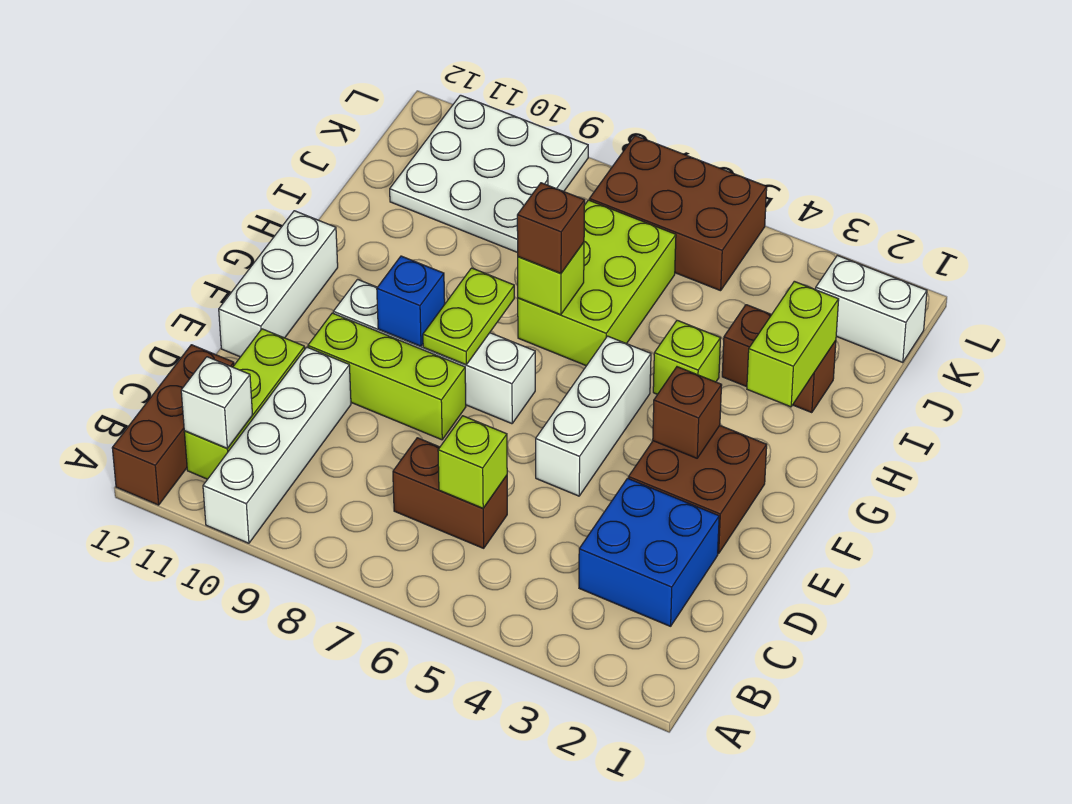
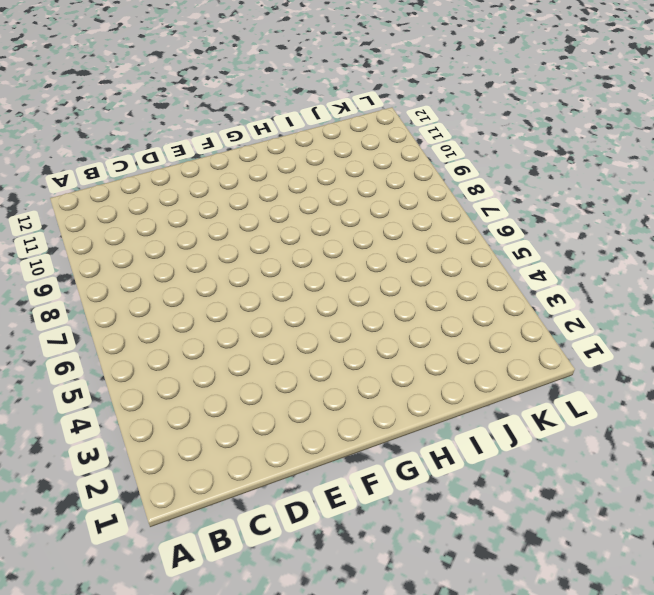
none -> white 1x4 brick [203,347,351,543]
none -> brown 1x3 brick [112,345,234,505]
none -> lime 1x3 brick [184,329,305,479]

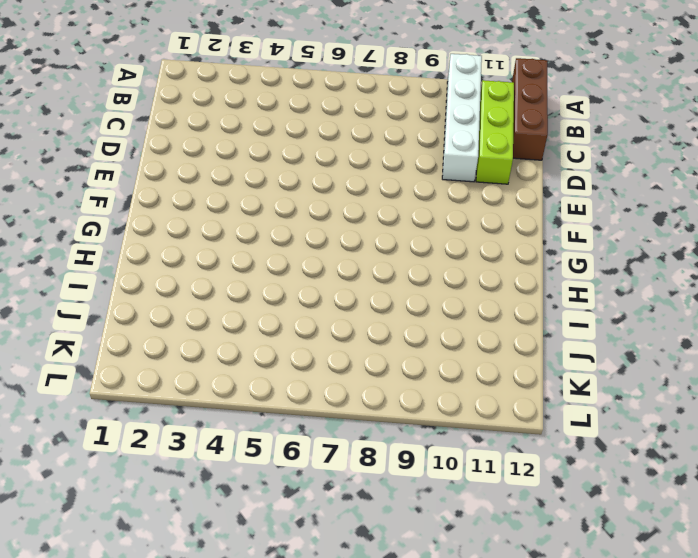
none -> blue 2x2 brick [579,478,719,626]
none -> brown 1x2 brick [393,438,507,548]
none -> brown 2x2 brick [628,426,767,554]

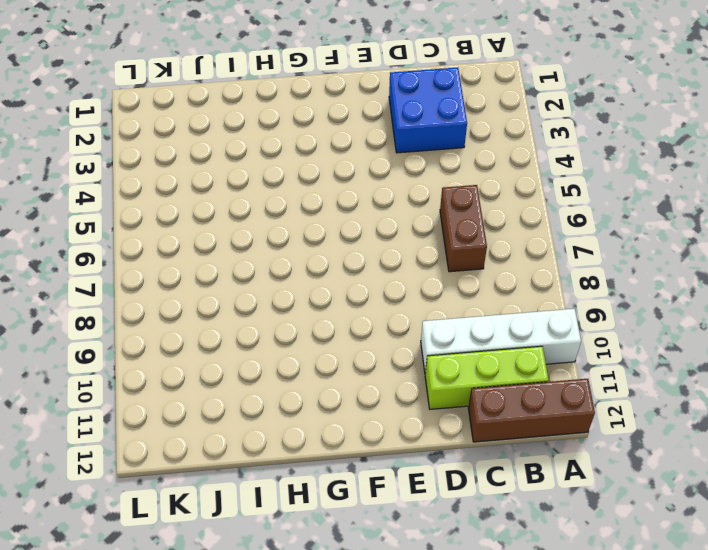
none -> brown 2x2 brick [628,426,767,554]
none -> white 1x3 brick [536,336,651,496]
none -> lime 1x3 brick [308,313,466,440]

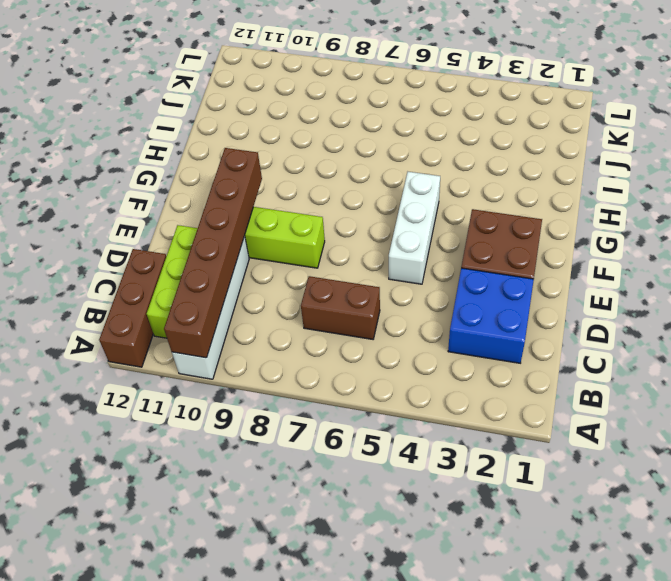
brown 1x6 brick [164,148,262,358] -> none
none -> white 1x3 brick [219,211,338,357]
none -> white 1x4 brick [333,279,535,424]
none -> lime 1x1 brick [653,320,721,394]

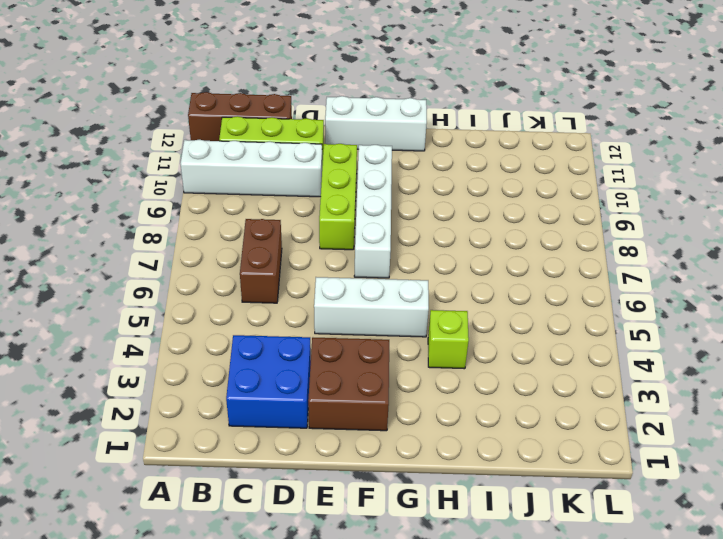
none -> lime 2x3 brick [518,200,676,366]
none -> brown 1x2 brick [722,305,836,413]
none -> white 3x3 plate [390,95,588,253]

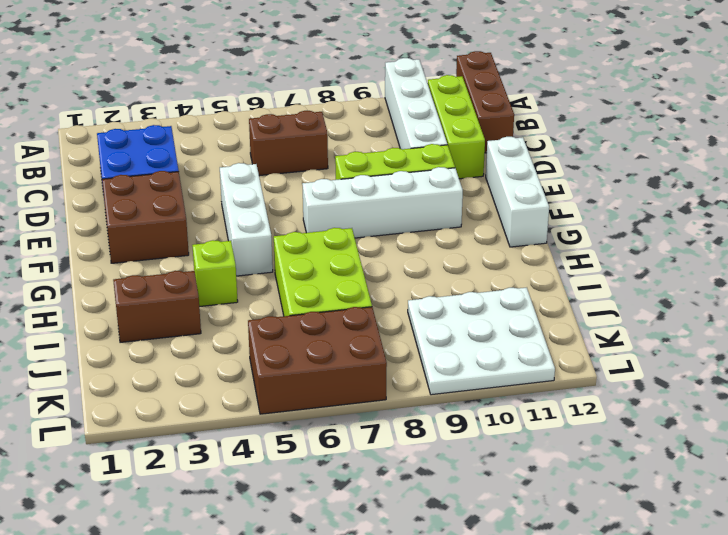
none -> white 1x2 brick [816,255,927,362]
none -> white 1x1 brick [181,357,253,448]
none -> lime 1x1 brick [438,416,507,508]

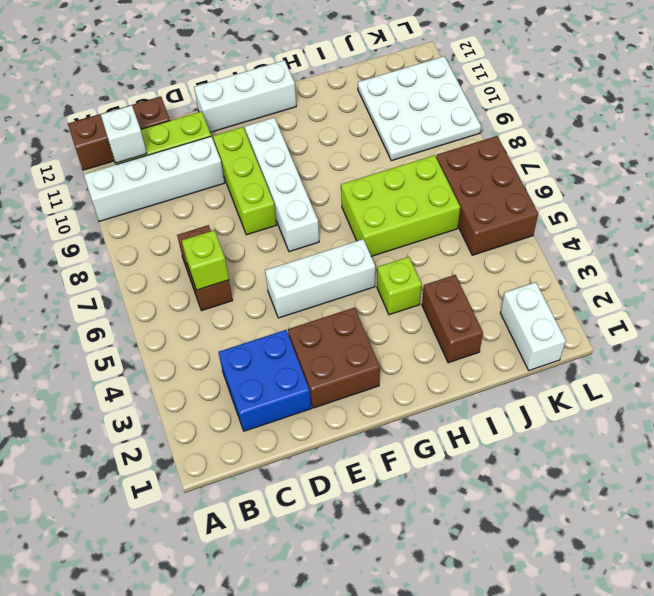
none -> brown 1x1 brick [653,367,722,458]
none -> lime 1x2 plate [423,268,514,365]
none -> blue 1x1 brick [377,256,445,346]

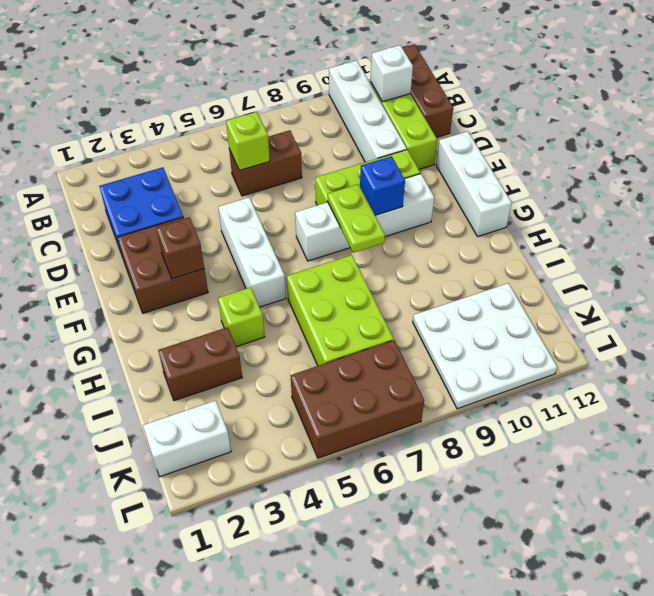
none -> lime 1x2 brick [747,281,839,407]
none -> lime 1x1 brick [518,242,584,315]
none -> brown 1x1 brick [517,183,585,273]

